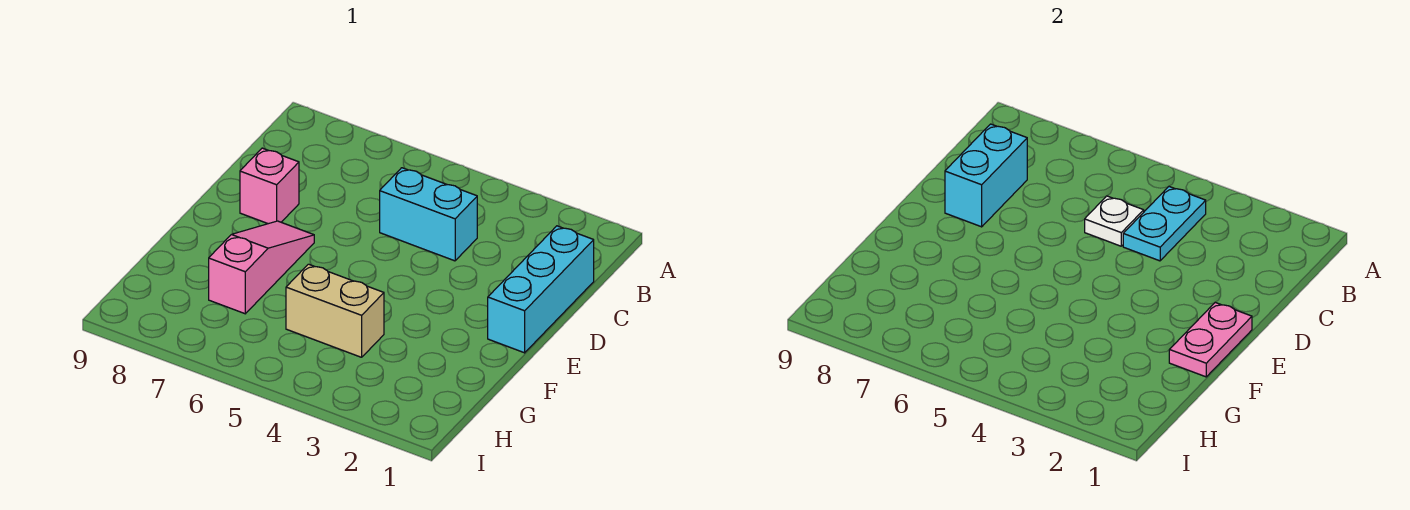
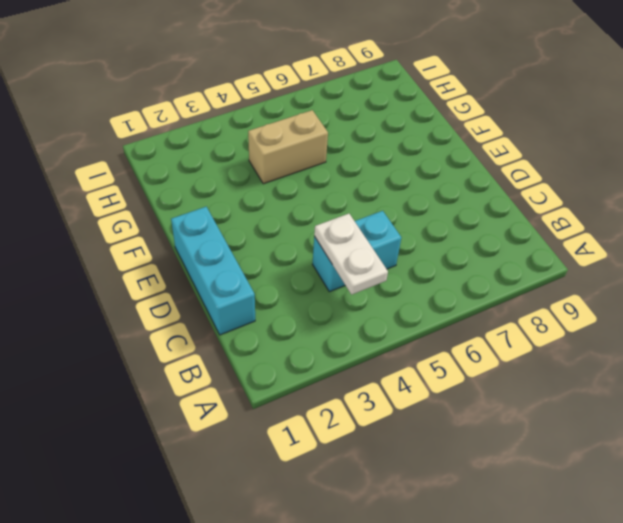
white 1x2 plate [314,214,388,295] -> cyan 1x2 plate [1123,187,1206,261]
none -> pink 1x1 brick [240,148,299,224]
none -> pink 1x3 slope [209,221,314,314]

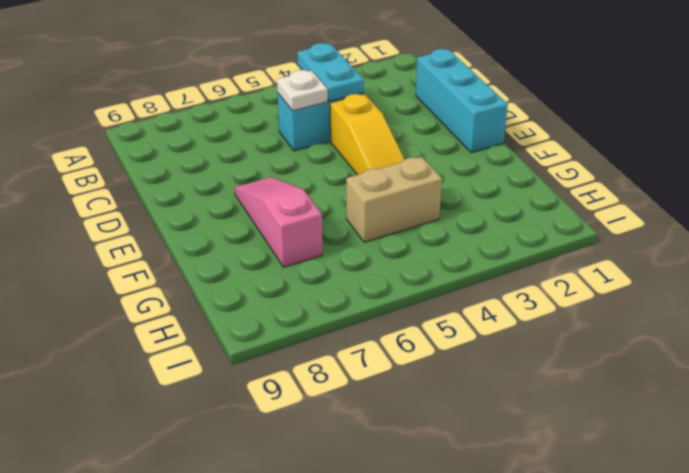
yellow 1x3 slope [330,94,405,175] -> none
none -> pink 1x1 brick [240,148,299,224]
none -> cyan 1x2 brick [945,124,1027,227]

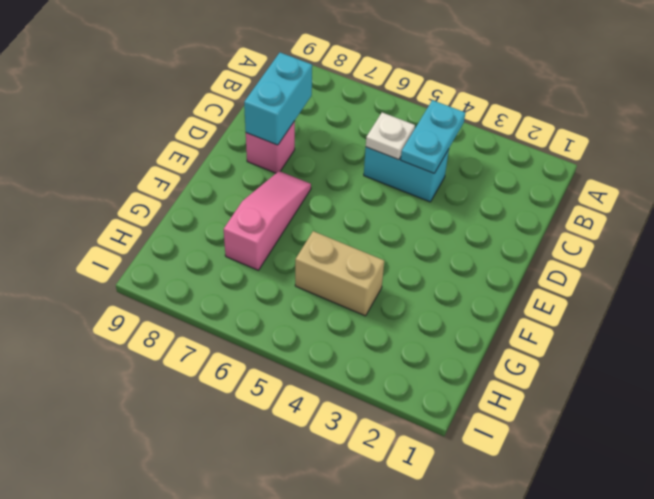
none -> cyan 1x3 brick [488,226,594,353]
none -> pink 1x2 plate [1169,303,1252,377]

